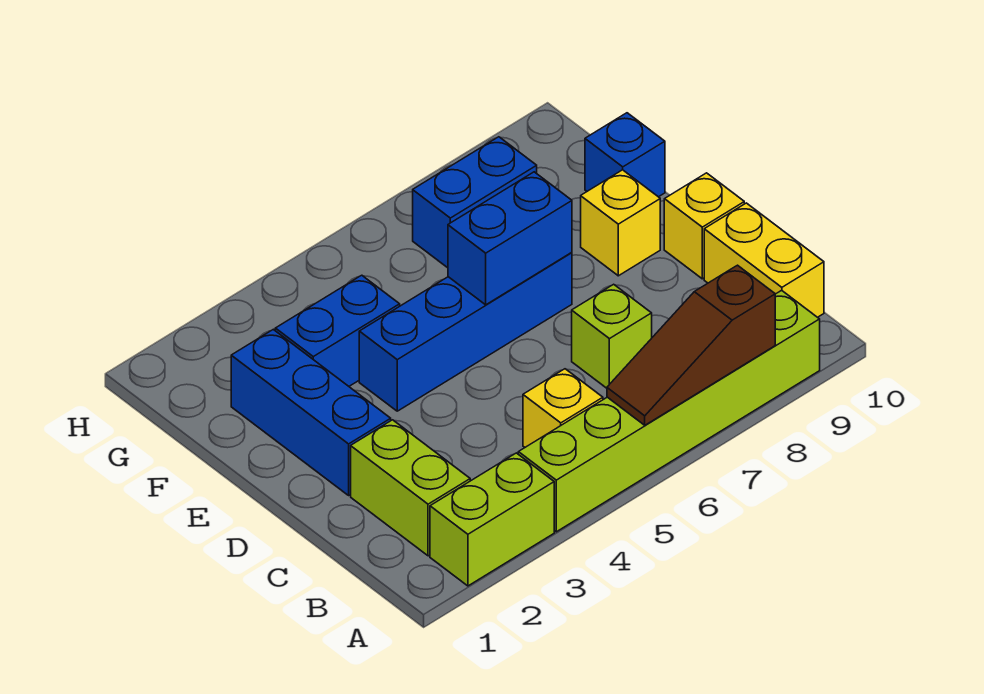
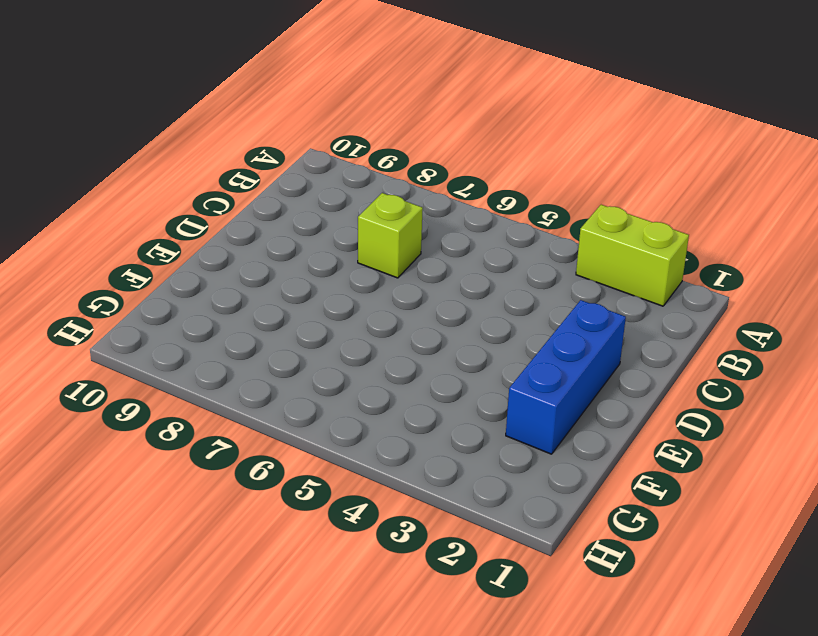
none -> lime 1x6 brick [518,290,820,532]
none -> lime 1x2 brick [351,420,470,556]
none -> yellow 1x1 brick [523,369,603,447]

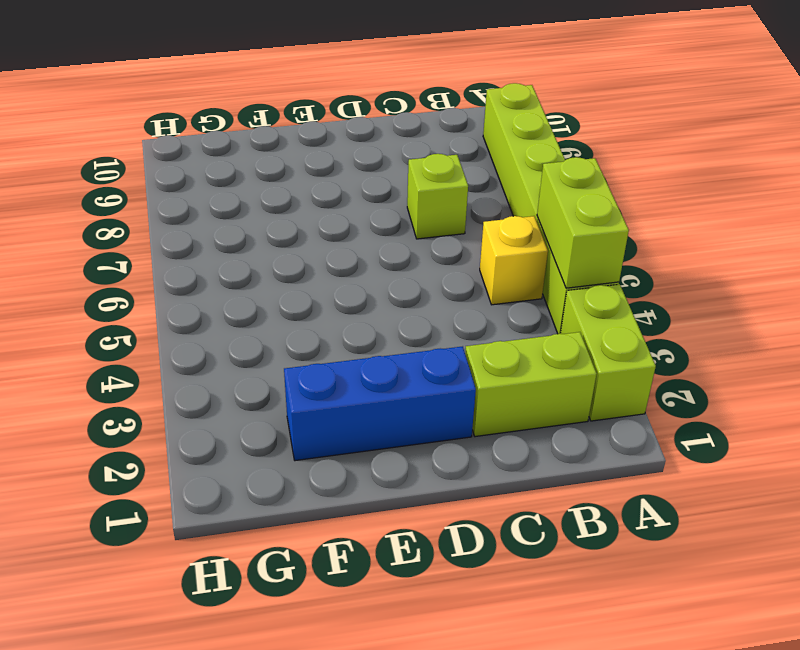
lime 1x2 brick [537,157,629,288] -> none
none -> yellow 1x2 brick [704,203,824,317]
none -> yellow 1x1 brick [664,173,744,279]
none -> blue 1x4 brick [359,253,572,411]

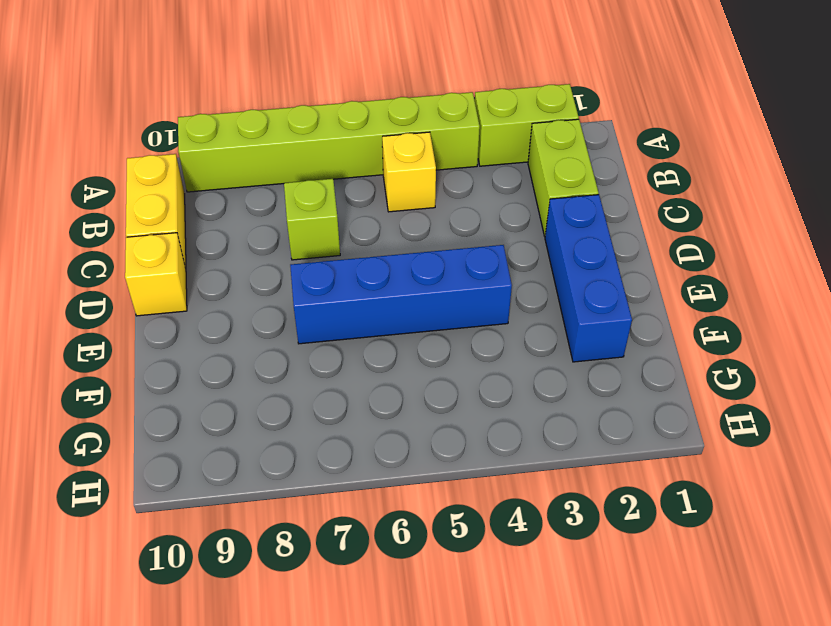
none -> yellow 1x1 brick [581,170,660,276]
none -> blue 1x2 brick [275,275,400,386]
none -> blue 1x1 brick [585,113,665,197]

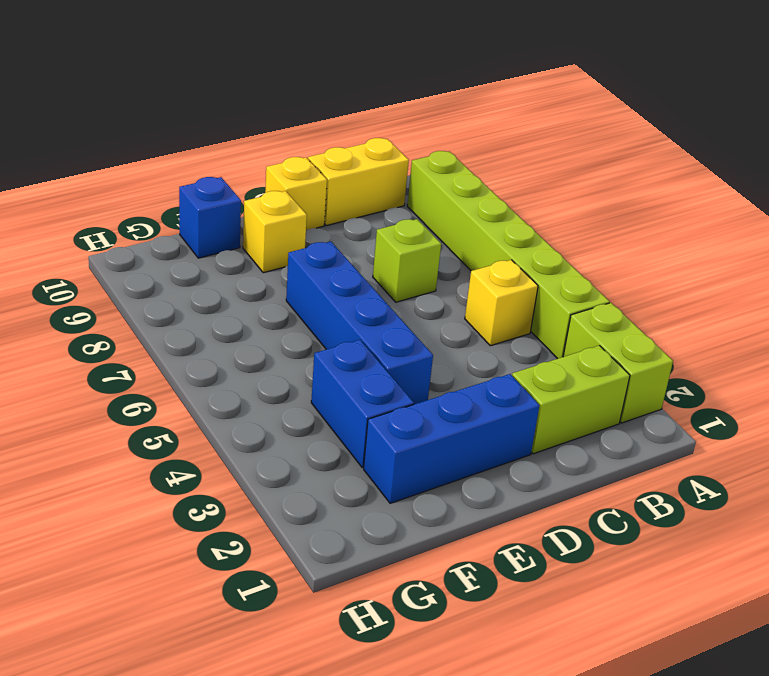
none -> blue 1x2 brick [413,137,537,268]
none -> brown 1x3 slope [607,265,775,425]
none -> blue 1x2 brick [448,172,572,305]

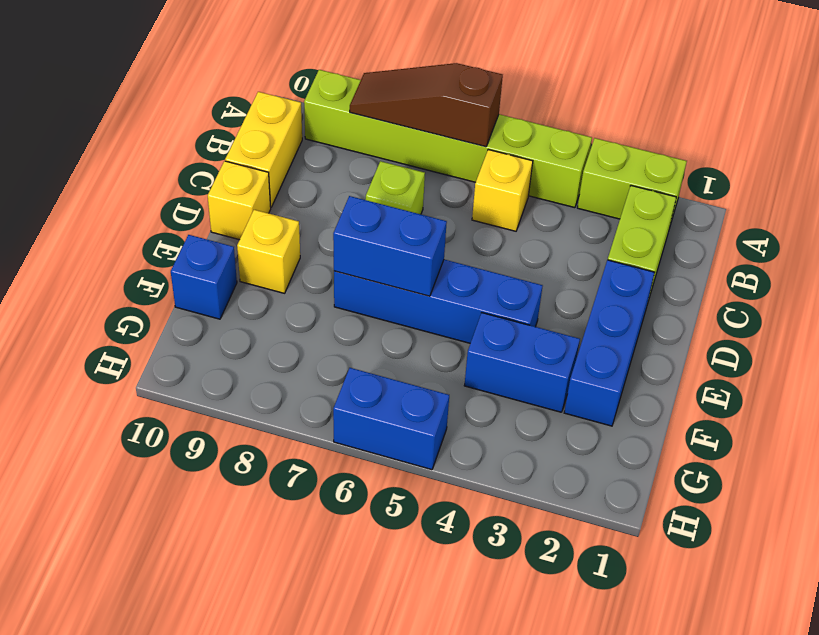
brown 1x3 slope [350,63,503,147] -> brown 1x3 slope turned to [607,265,775,425]
blue 1x2 brick [333,368,449,470] -> blue 1x2 brick moved to [413,137,537,268]

